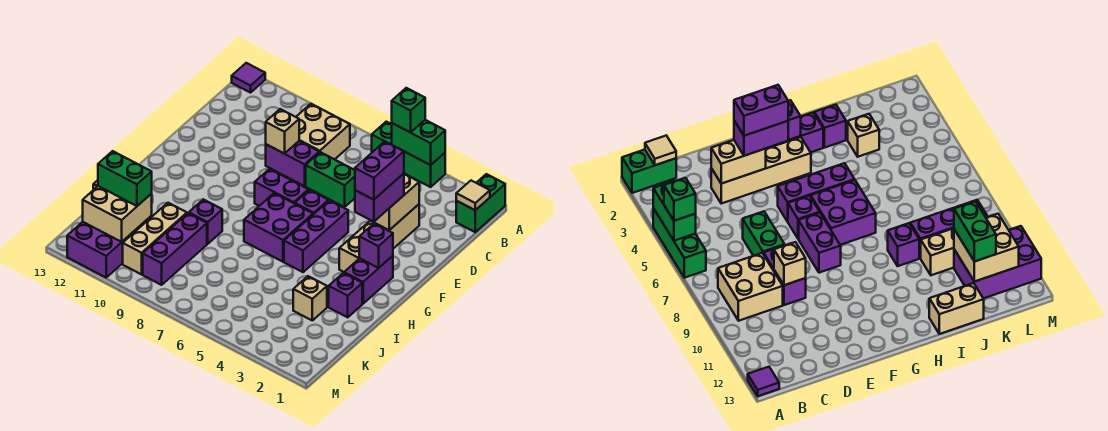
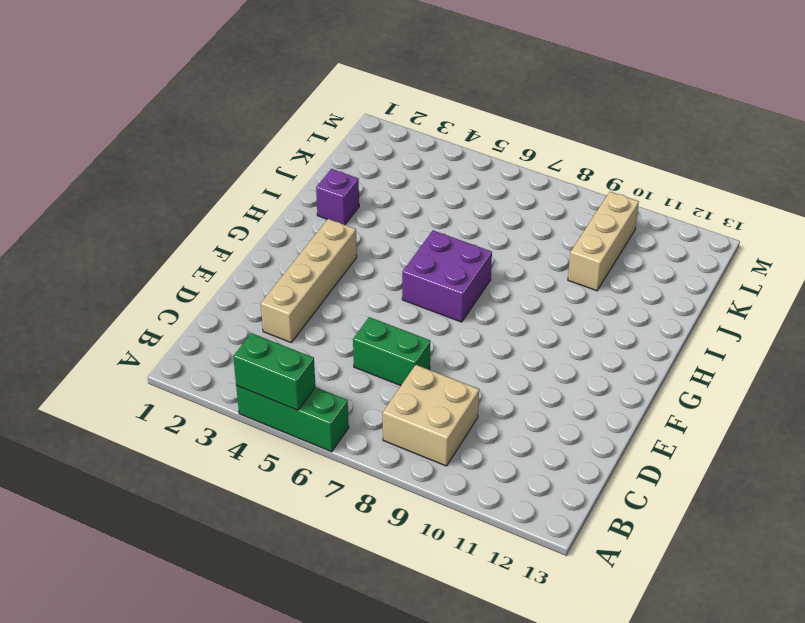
none -> green 1x2 brick [456,174,505,232]
none -> purple 1x1 tile [232,63,265,93]
none -> purple 1x2 brick [266,141,319,186]

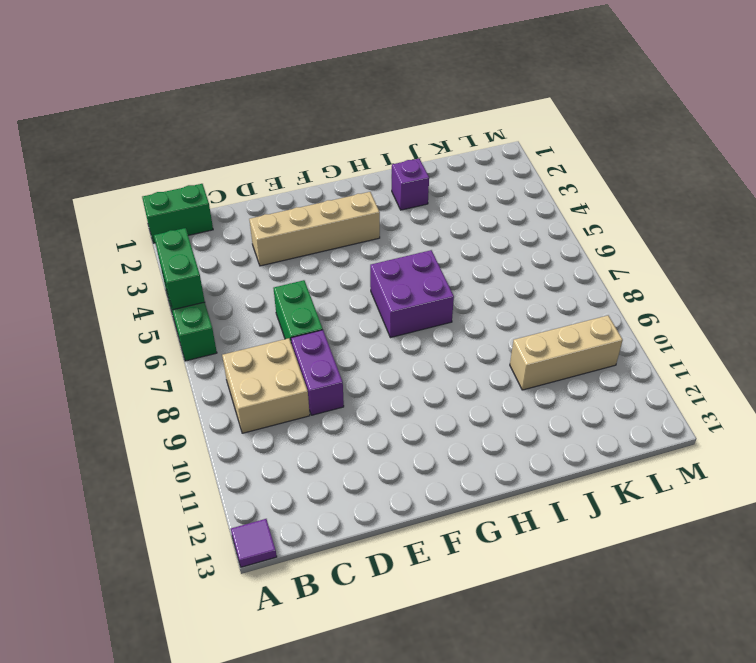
none -> purple 1x3 brick [284,200,348,272]
none -> purple 1x1 brick [295,190,328,214]
none -> purple 1x2 brick [255,169,308,206]

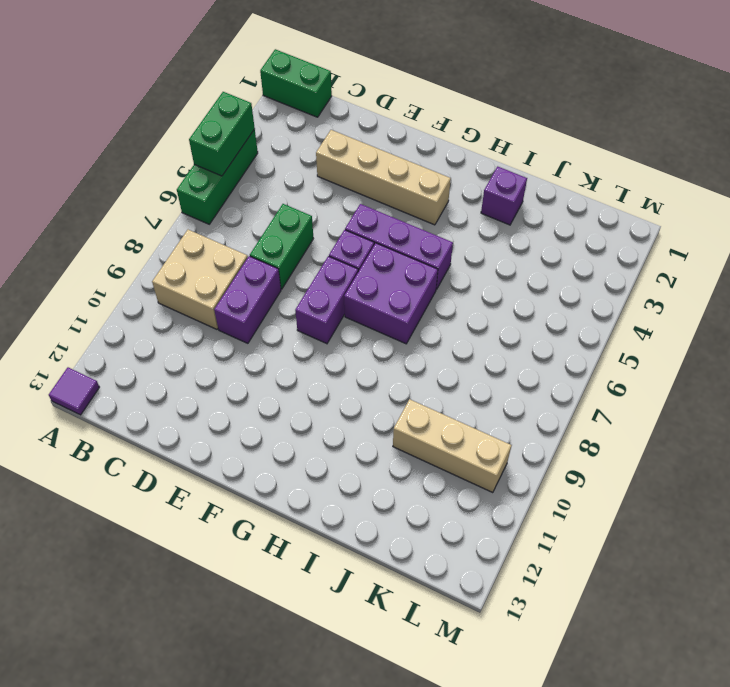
none -> purple 1x2 brick [344,256,393,304]
none -> purple 1x1 brick [189,199,222,244]
none -> tan 1x2 brick [929,283,984,334]

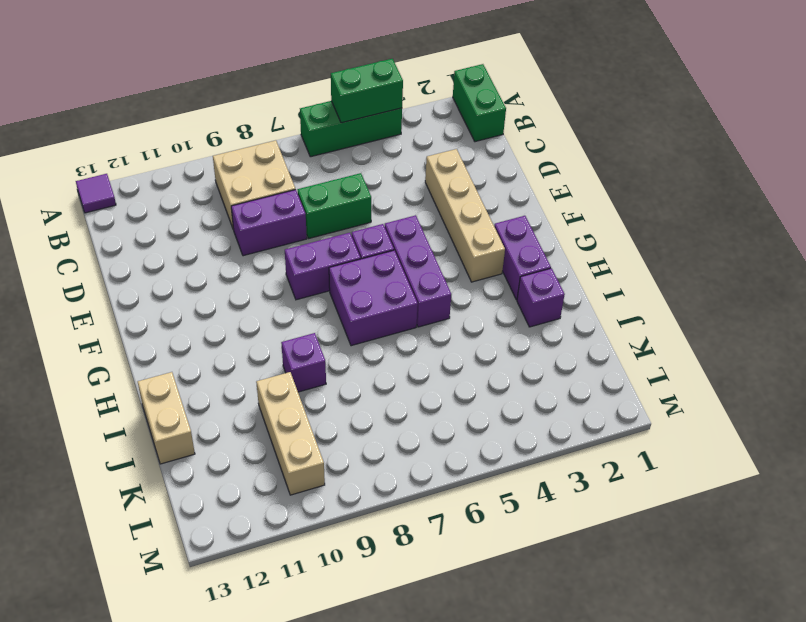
none -> tan 1x1 brick [293,276,327,320]
none -> purple 1x3 brick [143,213,207,285]
none -> purple 2x3 brick [67,216,152,277]

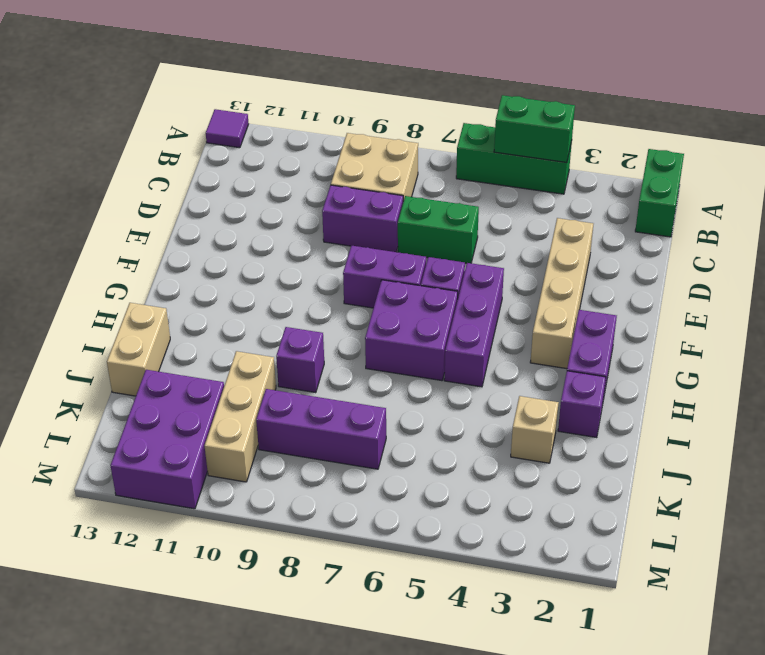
purple 1x3 brick [256,389,386,469] -> purple 1x3 brick turned to [143,213,207,285]
none -> tan 1x1 tile [456,181,490,210]
none -> tan 1x2 brick [370,174,419,230]
none -> tan 1x1 brick [266,109,299,154]

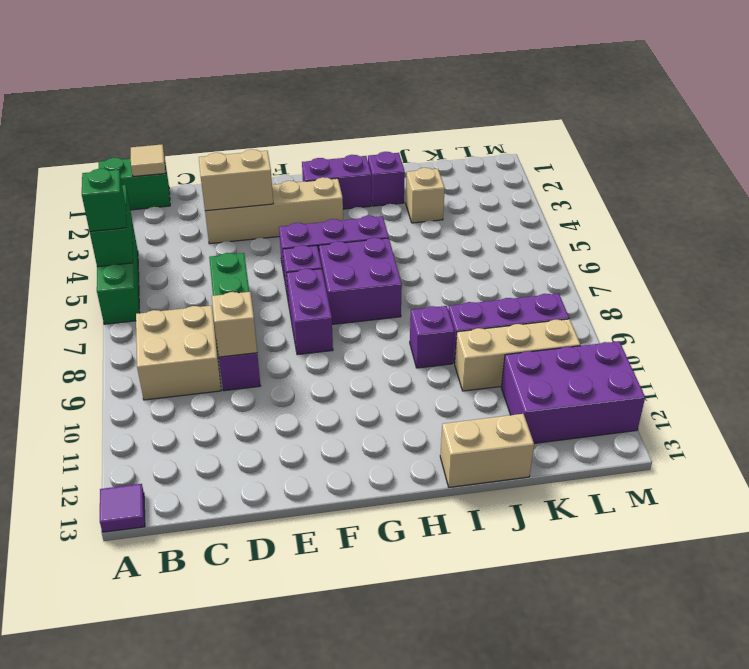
none -> purple 1x1 brick [359,224,393,268]
none -> tan 2x2 brick [83,186,152,242]
none -> purple 1x2 brick [355,174,404,222]

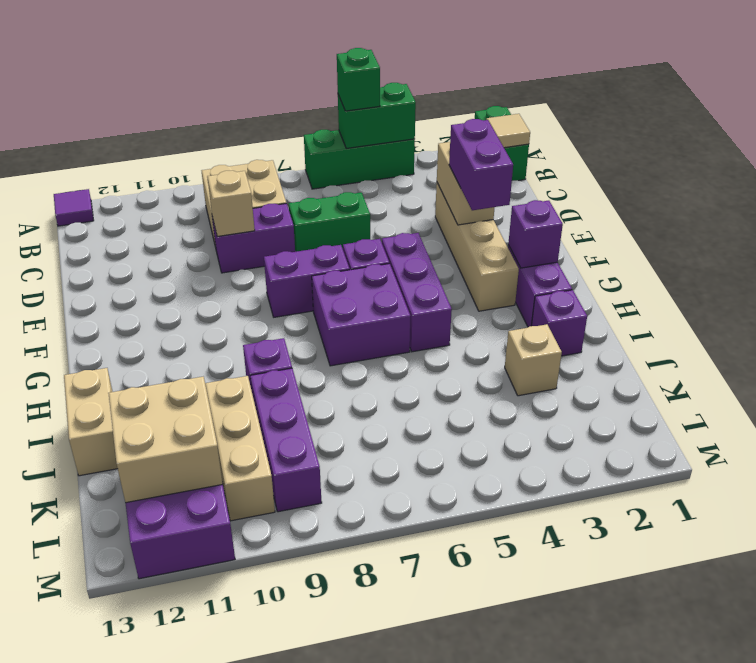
none -> green 1x2 brick [98,151,152,206]
none -> purple 1x2 brick [355,142,404,200]

